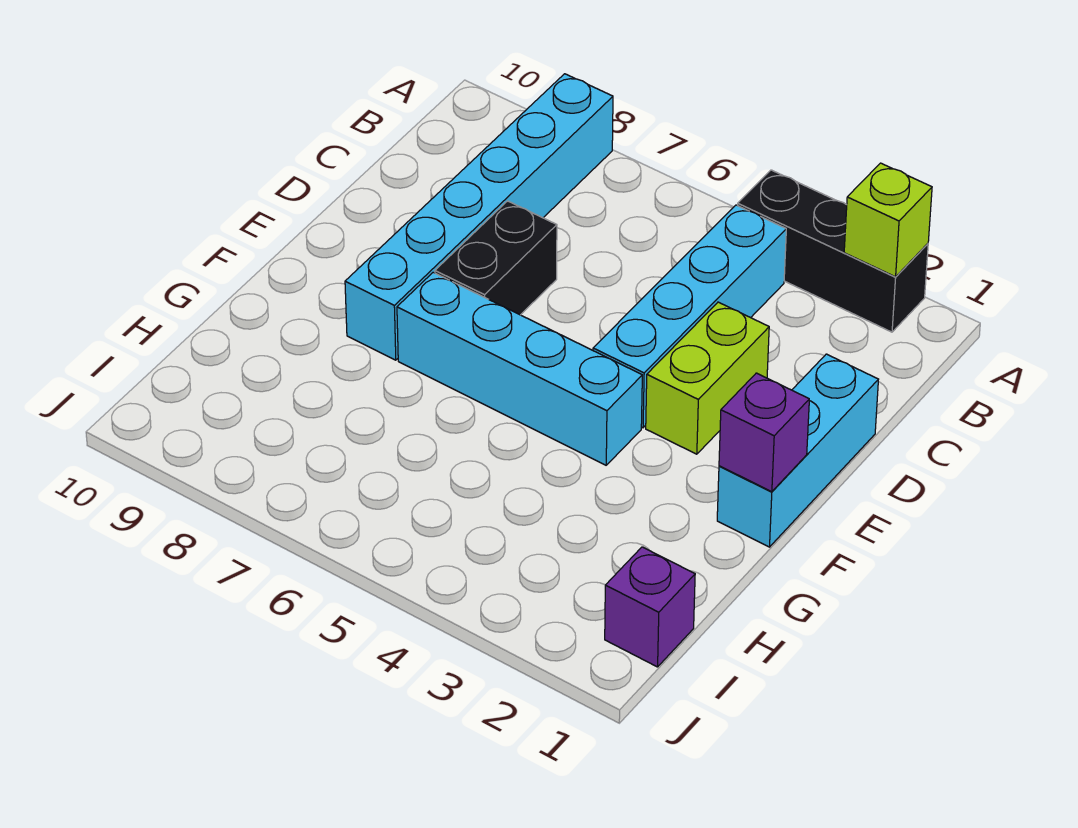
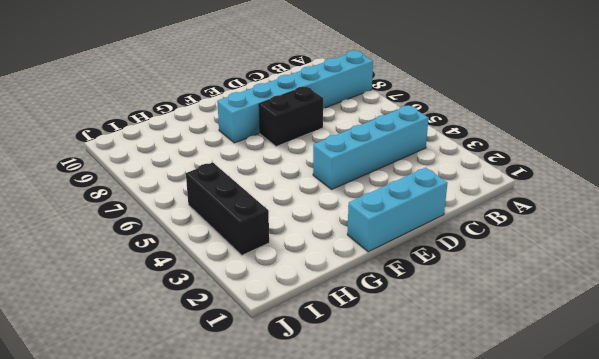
black 1x3 brick [186,163,269,255] -> black 1x3 brick moved to [738,170,928,332]
none -> lime 1x2 brick [646,302,769,454]
none -> cyan 1x4 brick [397,272,642,465]

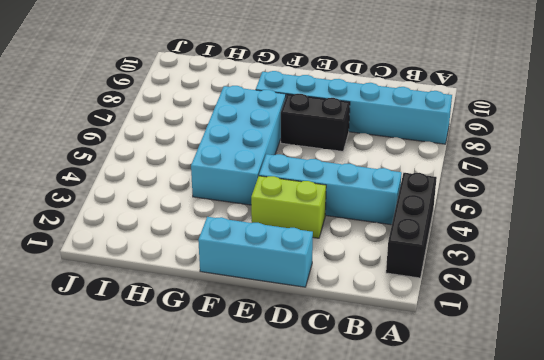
cyan 2x4 brick [191,86,286,205] -> cyan 1x4 brick [397,272,642,465]
none -> purple 1x1 brick [605,547,695,667]
none -> lime 1x1 brick [844,163,932,277]

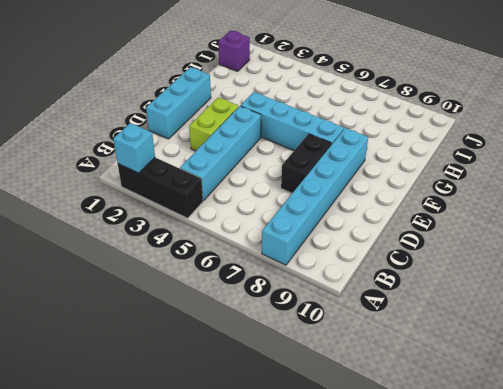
cyan 1x1 brick [113,123,155,173] -> lime 1x1 brick [844,163,932,277]
none -> purple 1x1 brick [719,373,809,492]

